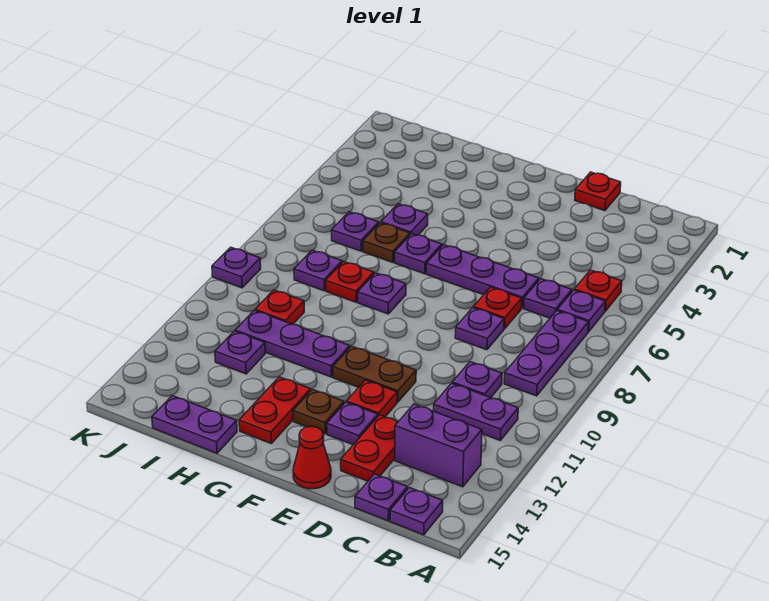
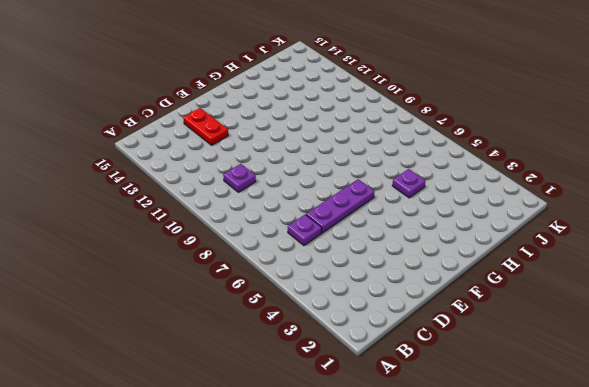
none -> red 1x1 plate [574,270,622,311]
none -> purple 1x1 plate [557,290,605,332]
none -> purple 1x3 plate [504,311,589,396]
none -> purple 1x2 plate [434,383,518,440]

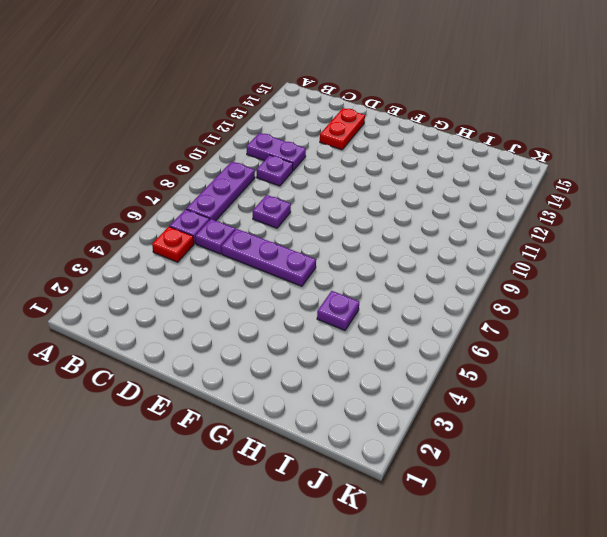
none -> purple 1x2 brick [395,404,482,487]
none -> purple 1x1 plate [390,488,443,535]
none -> purple 1x1 plate [355,474,408,521]
none -> red 1x1 plate [575,172,621,211]

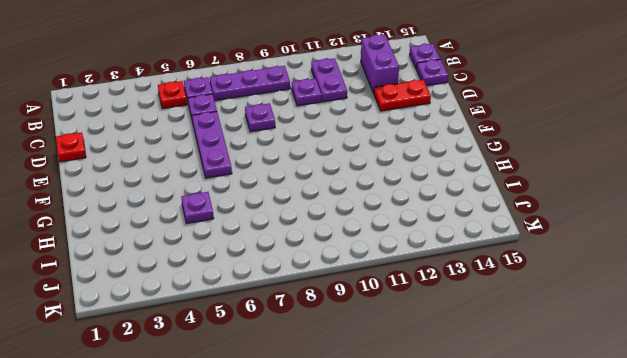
none -> red 1x1 plate [474,287,522,329]
none -> brown 1x2 plate [333,346,416,402]
none -> red 1x1 plate [347,380,397,417]
none -> purple 1x1 plate [327,402,378,445]

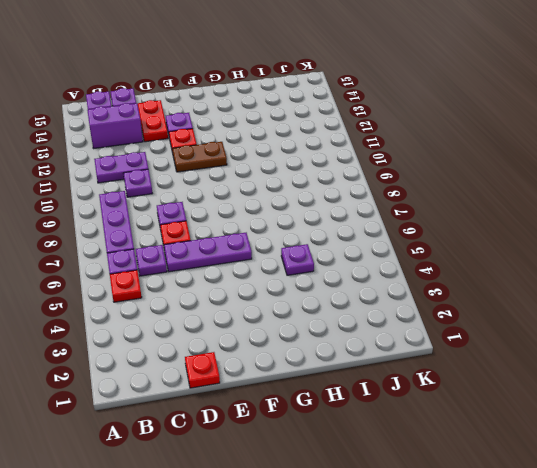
none -> red 1x1 cone [293,426,331,489]
none -> brown 1x1 plate [293,389,344,434]
none -> purple 1x1 plate [395,234,442,274]
none -> purple 1x1 plate [358,273,406,314]

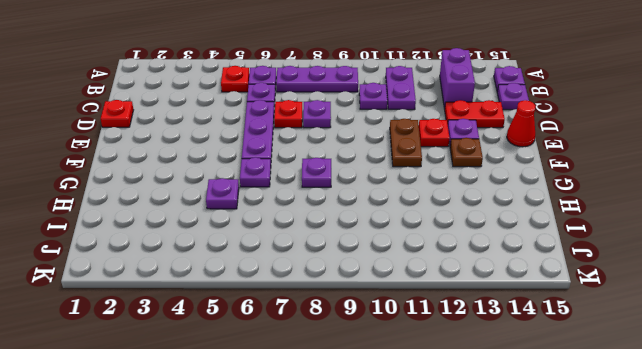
none -> purple 1x3 plate [235,310,350,377]
none -> red 1x2 plate [239,377,311,443]
none -> brown 1x1 plate [363,223,410,262]
none -> red 1x1 plate [326,261,374,302]

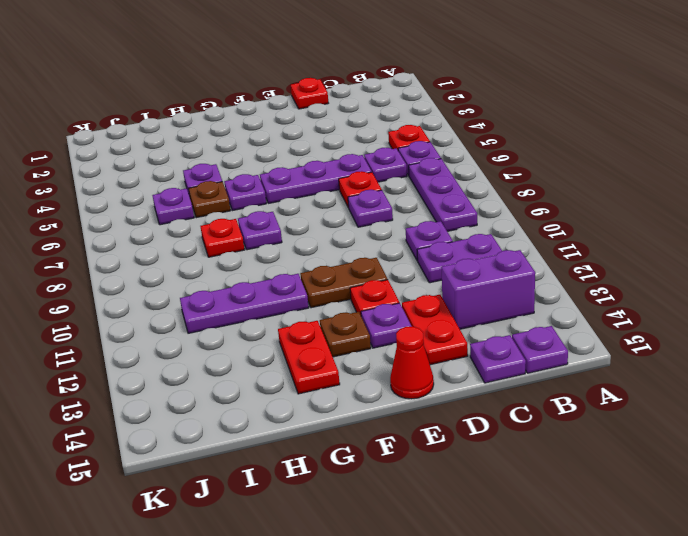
none -> purple 1x2 plate [152,396,237,453]
none -> purple 1x1 plate [294,250,342,291]
none -> red 1x1 plate [255,290,304,324]
none -> purple 1x1 plate [215,331,265,374]

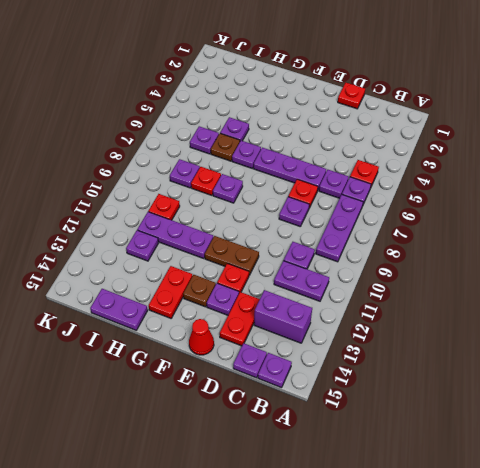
none -> purple 1x1 plate [212,247,261,288]

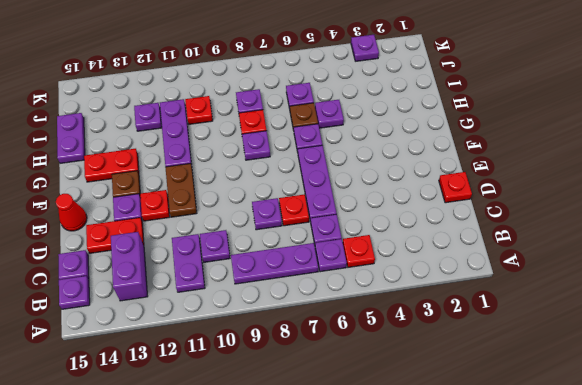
purple 1x1 plate [351,35,379,61] -> purple 1x1 plate moved to [212,247,261,288]

